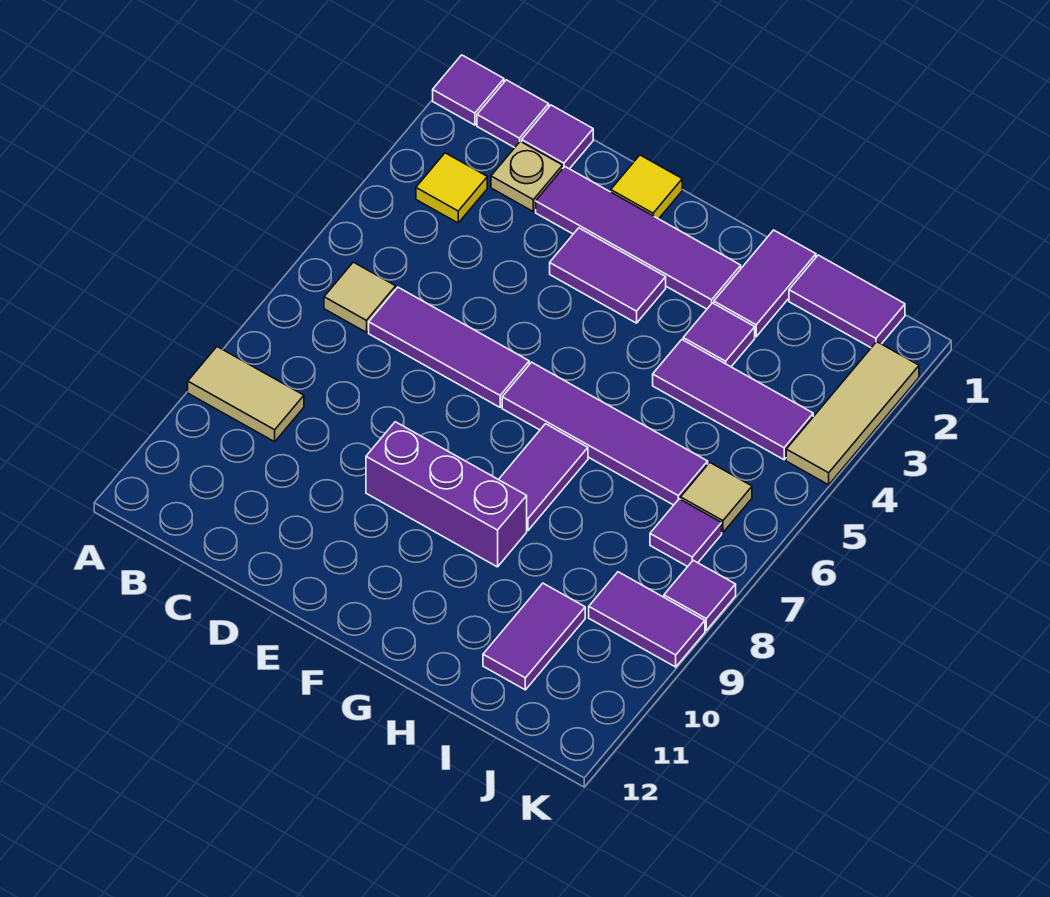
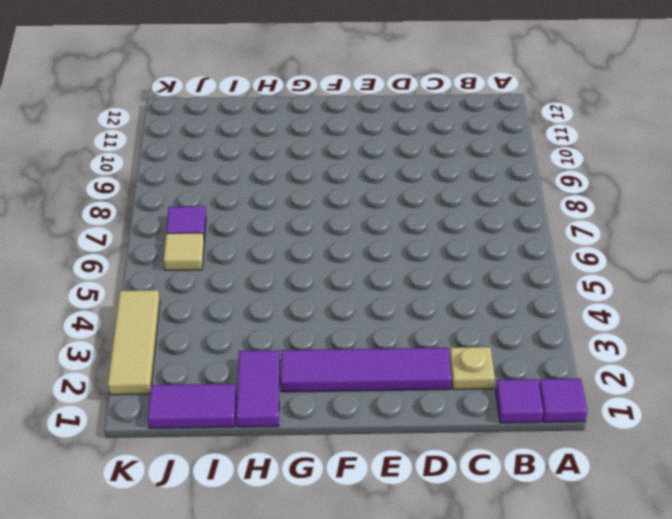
none -> tan 1x2 tile [188,347,304,442]
none -> yellow 1x1 tile [416,153,487,223]
none -> tan 1x1 tile [324,262,396,332]

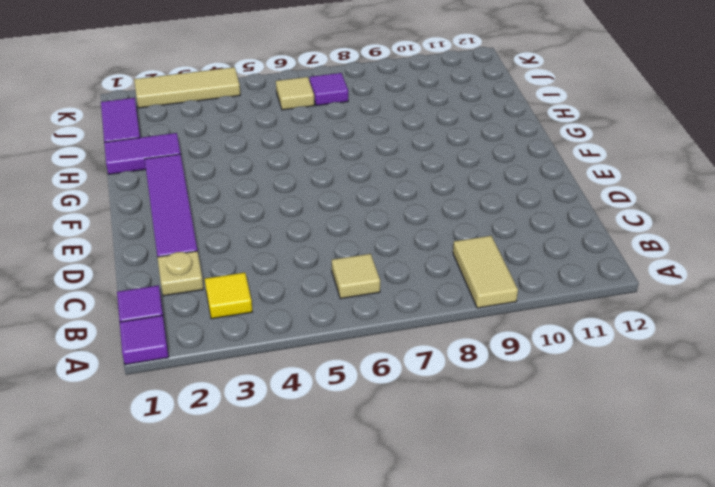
none -> purple 1x1 tile [522,105,593,169]
none -> purple 1x3 tile [369,287,529,407]
none -> yellow 1x1 tile [611,155,682,219]

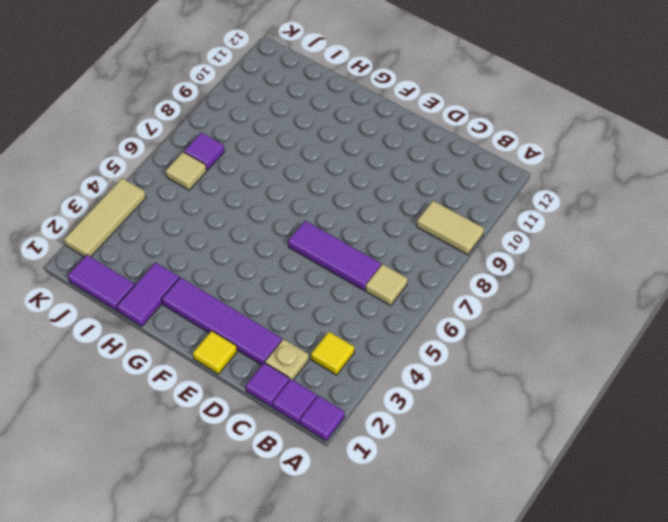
none -> purple 1x2 tile [550,228,666,323]
none -> purple 1x3 brick [366,422,527,567]
none -> purple 1x4 tile [502,362,708,505]

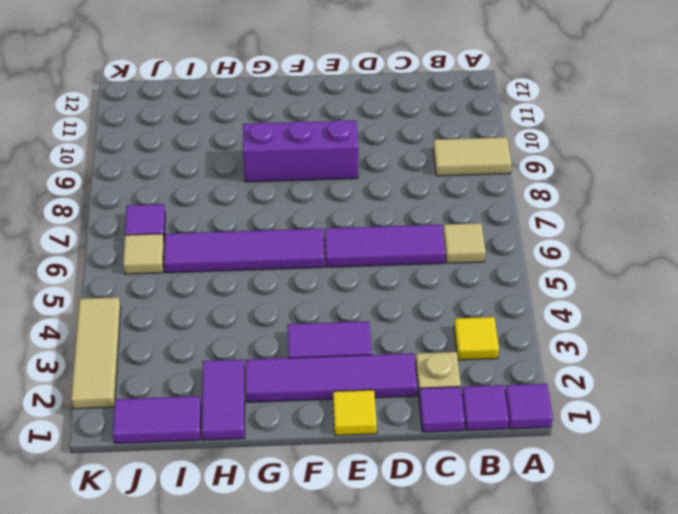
none -> purple 1x2 tile [499,424,588,530]
none -> purple 1x1 tile [683,303,755,367]
none -> purple 1x3 tile [653,340,813,460]

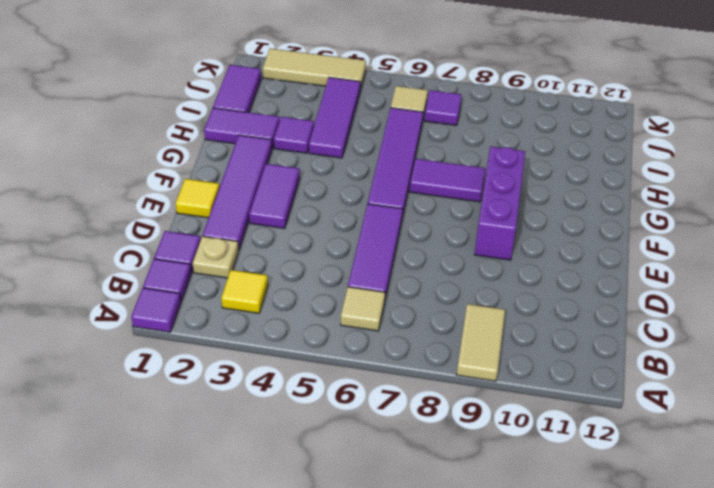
none -> purple 1x2 tile [483,583,585,690]
none -> purple 1x2 tile [589,572,705,667]
none -> purple 1x1 tile [664,560,736,630]

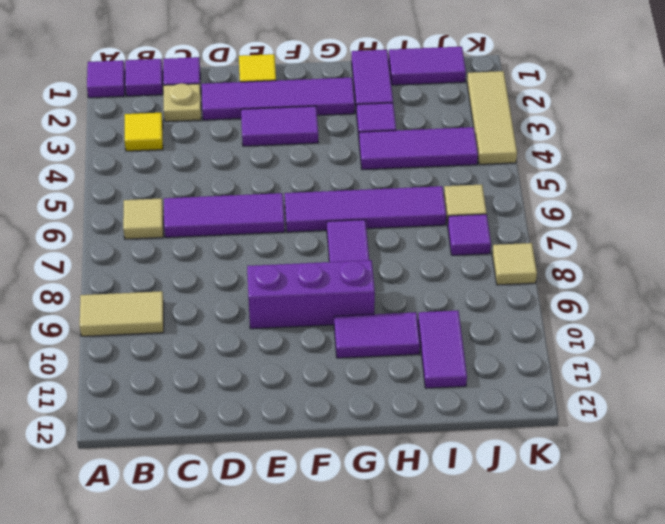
purple 1x2 tile [334,312,420,358] -> purple 1x2 tile moved to [589,572,705,667]
tan 1x1 tile [492,243,537,285] -> purple 1x1 tile [664,560,736,630]

